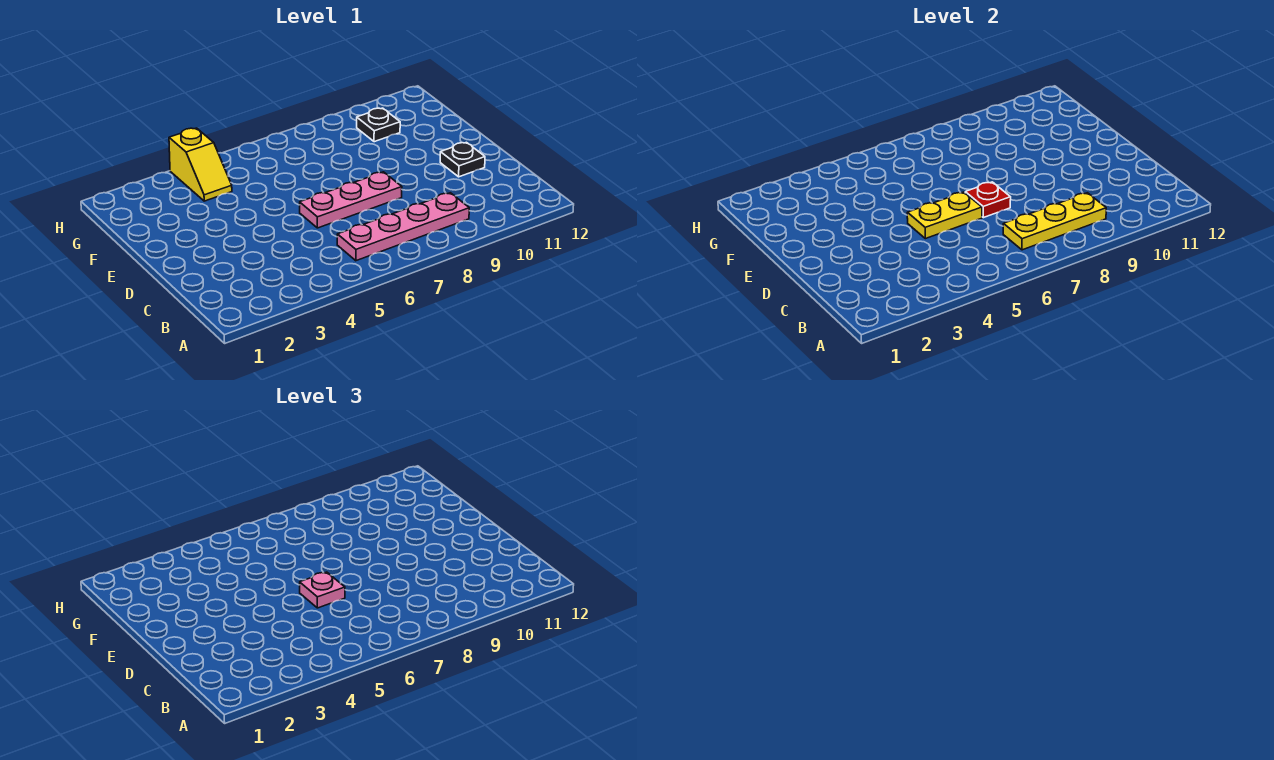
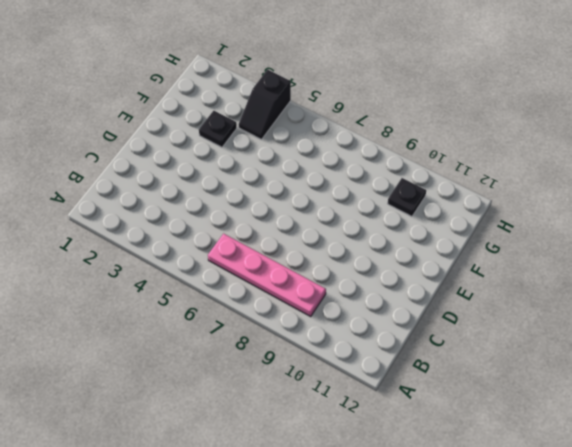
black 1x1 plate [199,111,237,147] -> black 1x1 plate moved to [440,142,485,177]
black 1x2 slope [239,70,291,139] -> yellow 1x2 slope [169,128,232,201]
none -> pink 1x3 plate [300,172,402,228]
none -> yellow 1x3 plate [1003,193,1106,250]

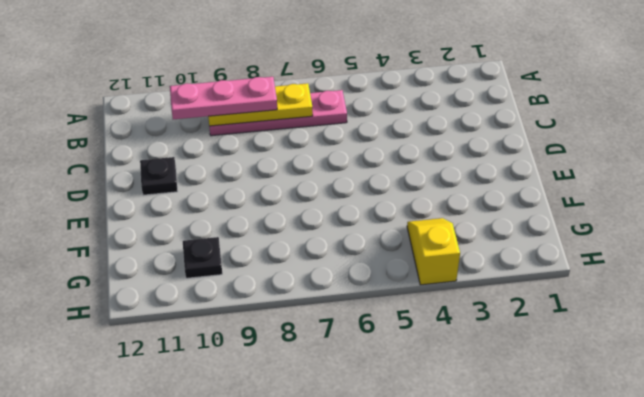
pink 1x3 plate [170,77,277,119] -> pink 1x3 plate moved to [300,172,402,228]
none -> yellow 1x2 plate [907,192,982,239]
none -> red 1x1 plate [965,182,1011,218]

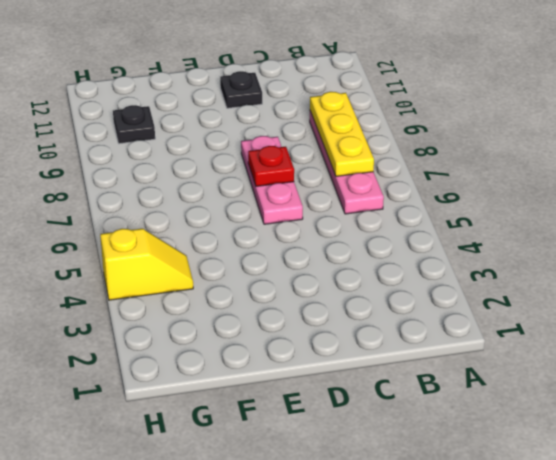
none -> yellow 1x2 plate [907,192,982,239]
none -> pink 1x1 plate [300,572,345,608]

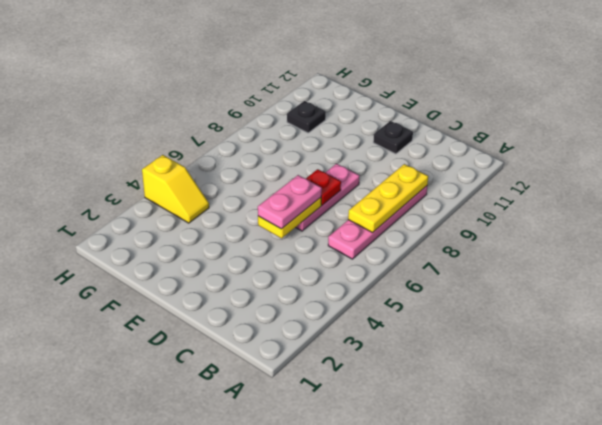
pink 1x2 plate [258,175,322,229] -> pink 1x1 plate [300,572,345,608]

